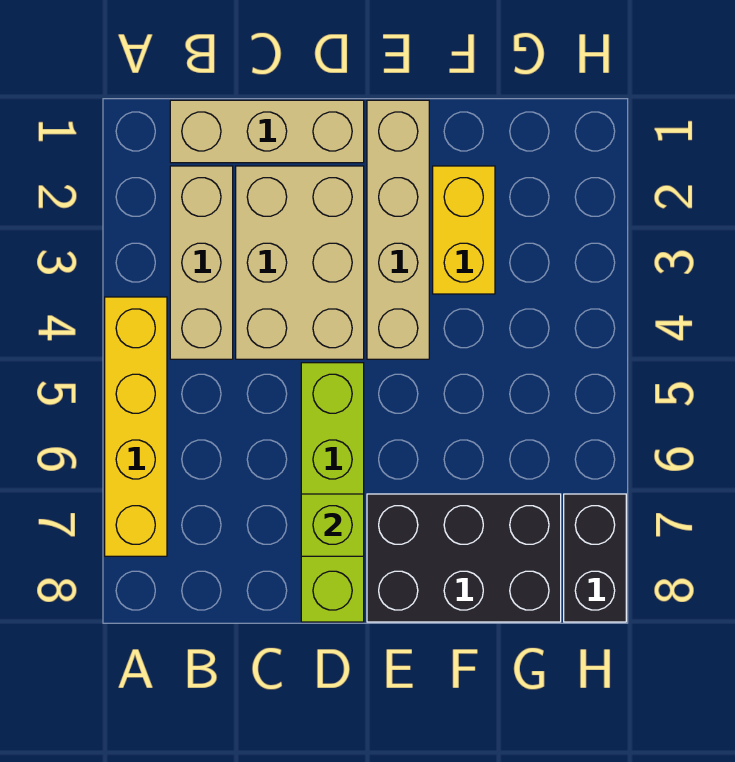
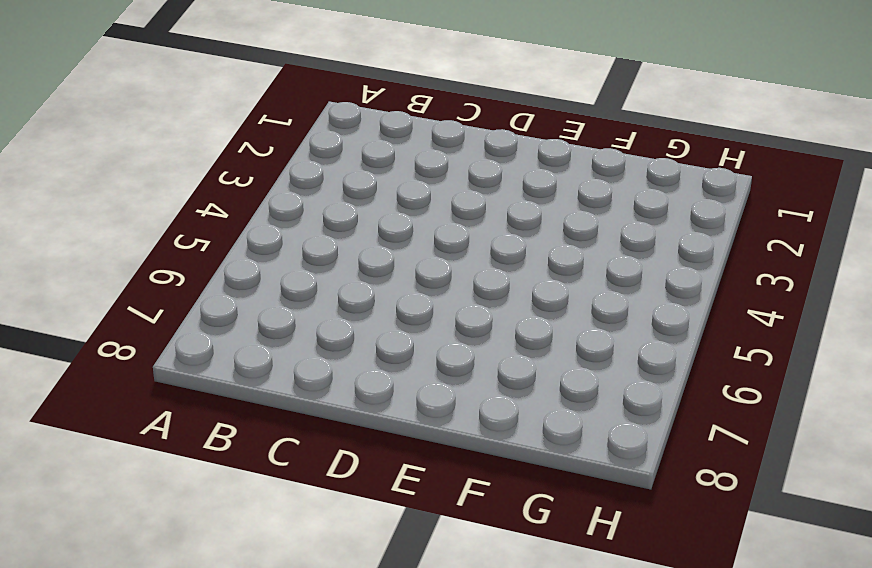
none -> yellow 1x4 brick [105,297,167,556]
none -> tan 1x3 brick [170,100,364,163]

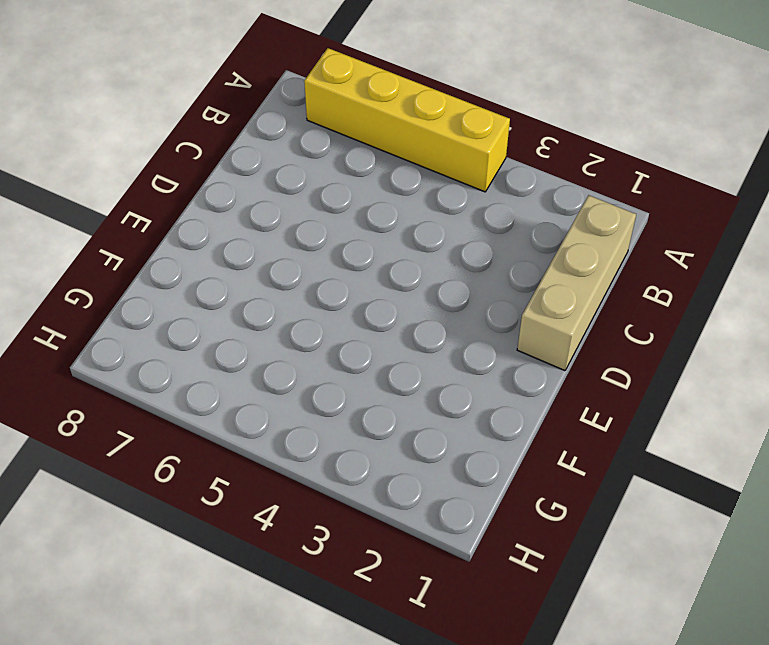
none -> tan 1x3 brick [170,166,233,359]
none -> tan 2x3 brick [236,166,364,359]

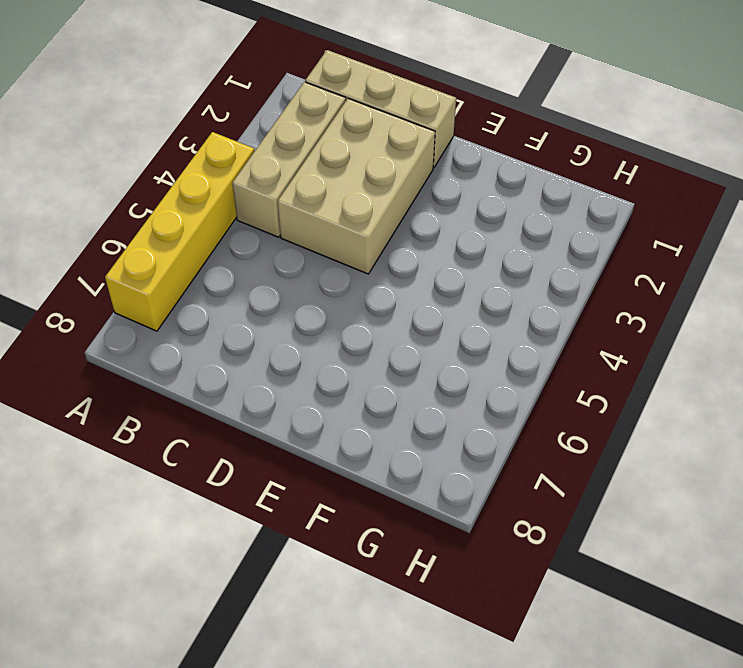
none -> lime 1x4 brick [301,363,364,622]
none -> tan 1x4 brick [367,100,429,359]

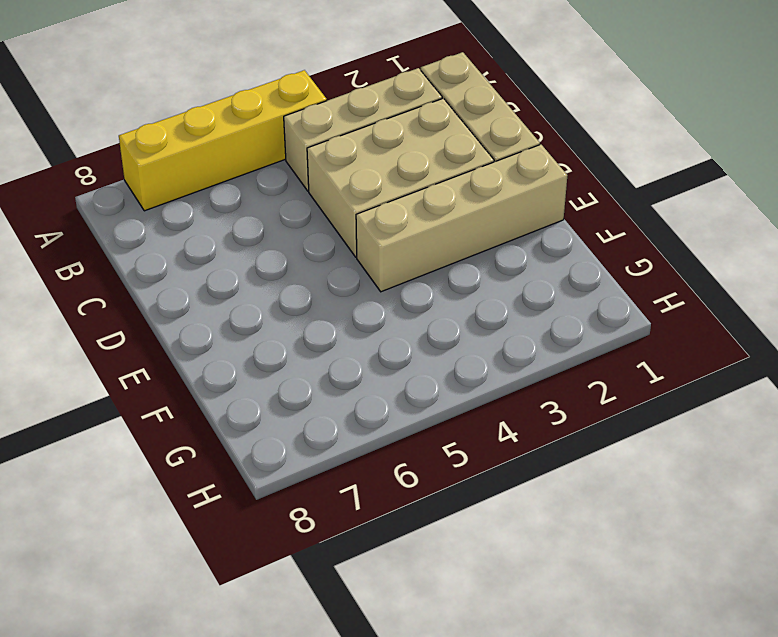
none -> lime 1x4 brick [301,363,364,622]
none -> black 2x3 brick [367,494,561,622]

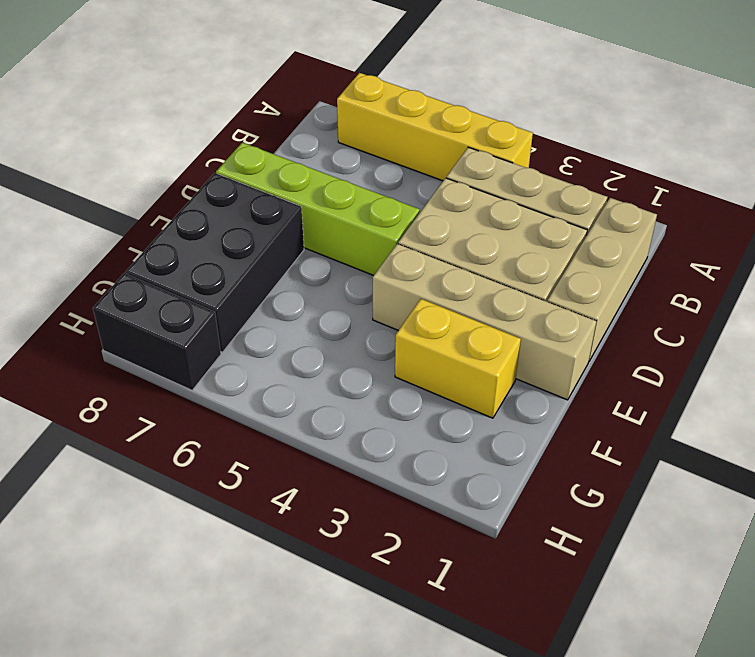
none -> lime 1x1 brick [301,494,364,556]

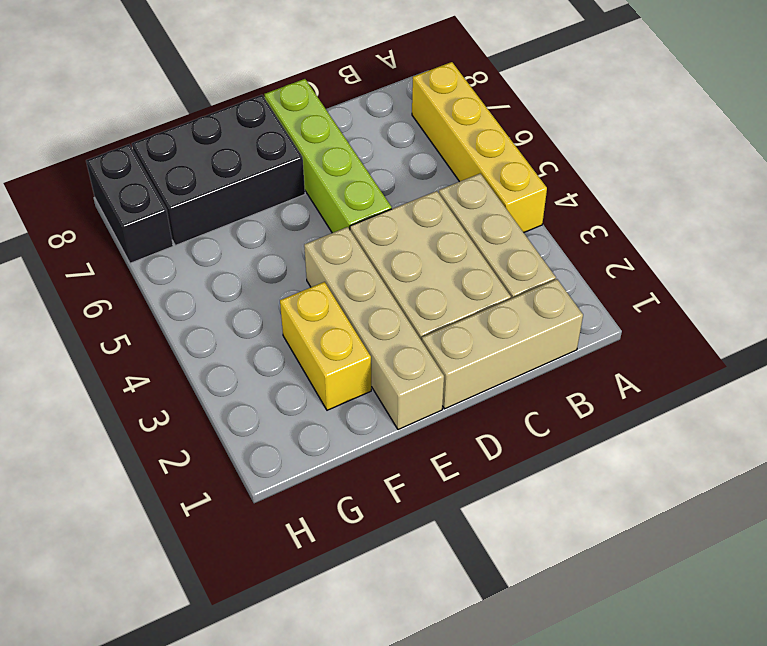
none -> lime 1x1 brick [301,494,364,556]

